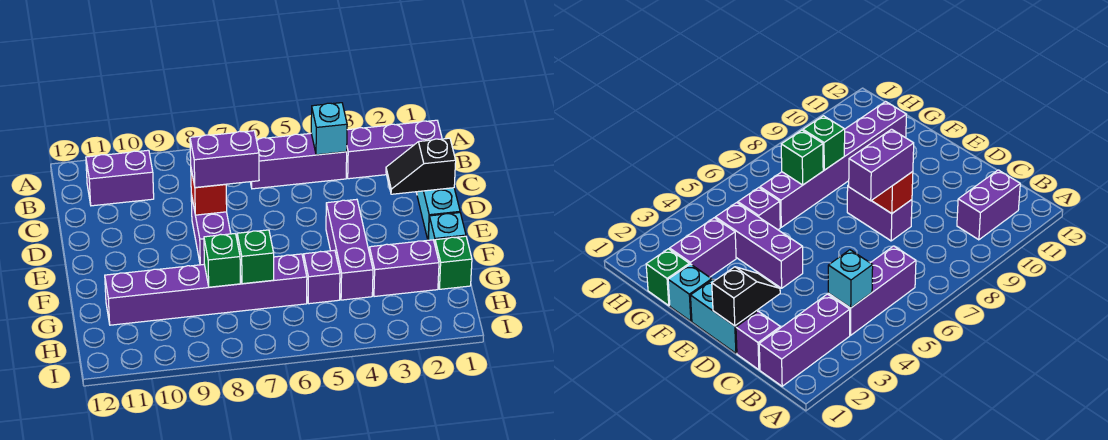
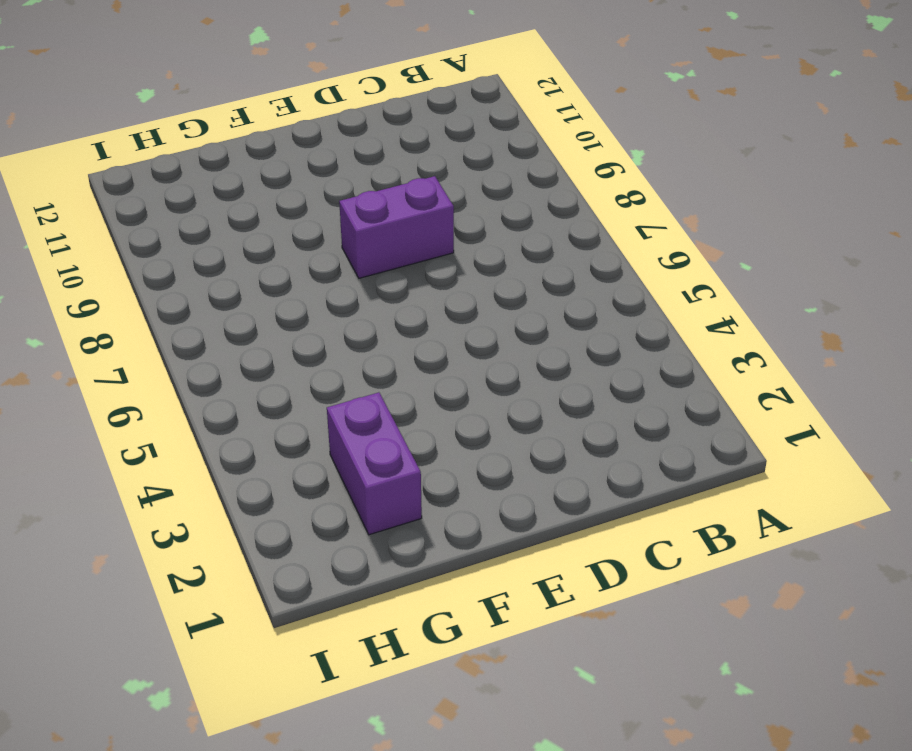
none -> purple 1x3 brick [346,120,442,179]
none -> purple 1x3 brick [250,133,347,189]
none -> purple 1x2 brick [86,150,154,206]

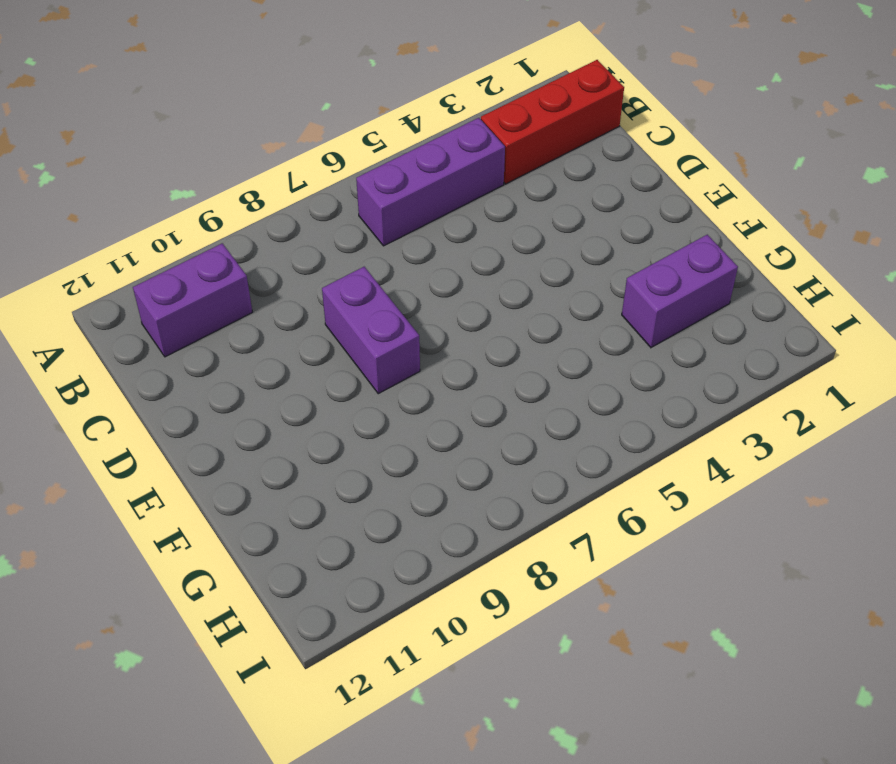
red 1x3 brick [481,60,624,184] -> purple 1x3 brick [346,120,442,179]
none -> purple 1x1 brick [736,311,780,370]
none -> cyan 1x2 brick [417,188,460,239]
none -> purple 1x3 brick [326,199,373,300]

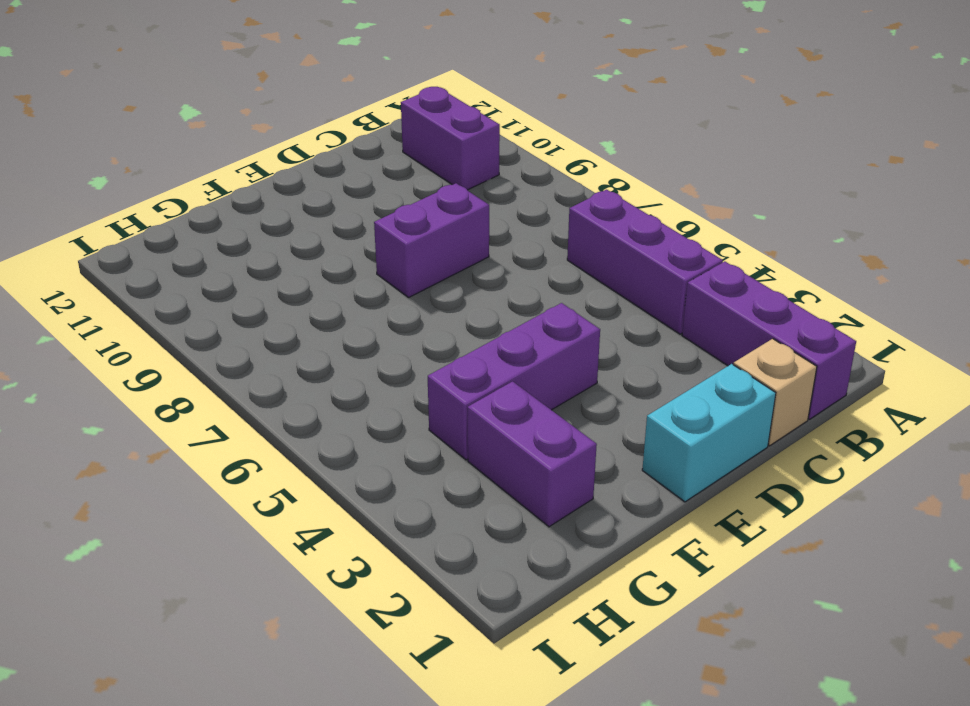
tan 1x1 brick [733,339,817,446] -> purple 1x1 brick [736,311,780,370]
none -> cyan 1x1 brick [428,213,466,243]
none -> green 1x1 brick [435,236,472,289]
none -> purple 1x1 brick [304,250,340,304]

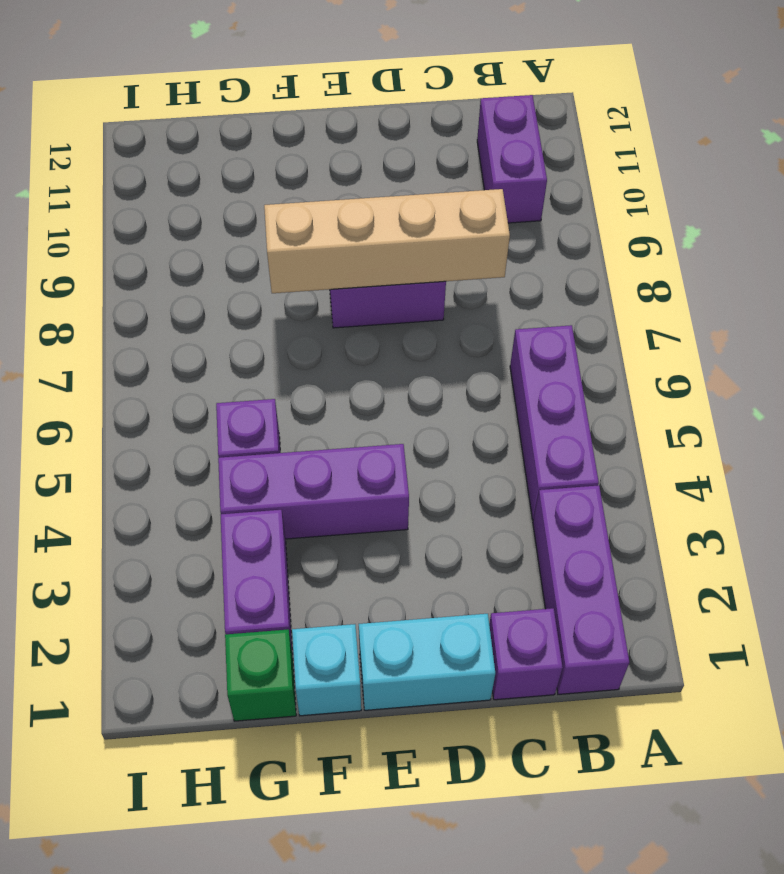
tan 1x4 brick [264,189,510,293] -> red 1x1 brick [191,170,227,215]
none -> purple 1x6 brick [105,254,307,325]
none -> cyan 1x1 brick [311,103,347,155]
none -> black 1x2 slope [386,138,456,194]

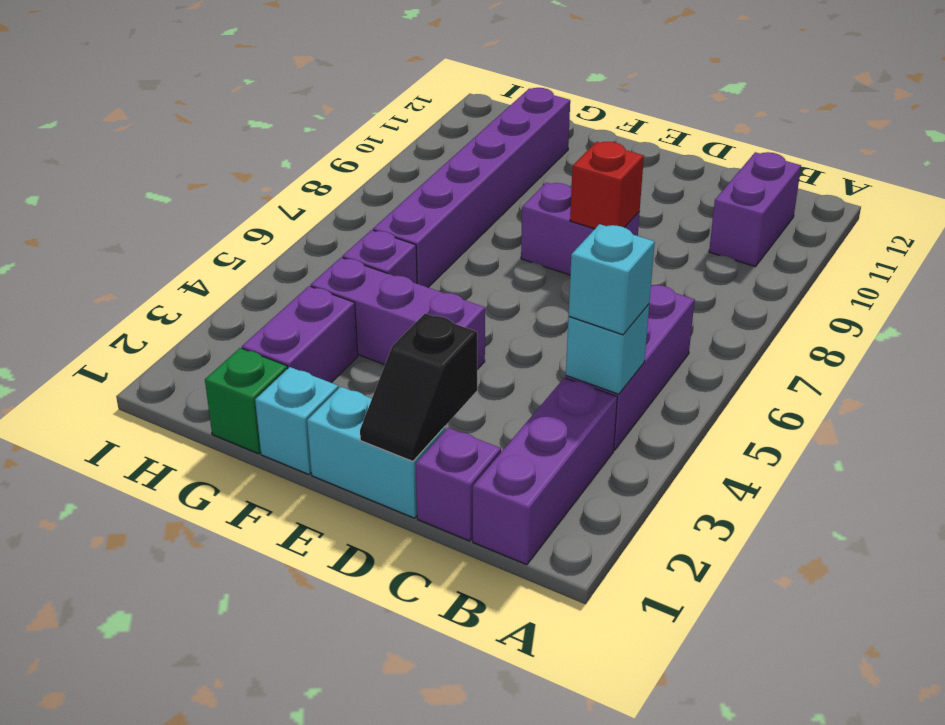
cyan 1x1 brick [569,224,655,335] -> none
black 1x2 slope [360,313,477,461] -> black 1x2 slope turned to [386,138,456,194]
none -> green 1x1 brick [237,230,274,284]
none -> green 1x1 brick [204,234,240,287]
none -> purple 1x2 brick [190,131,259,188]

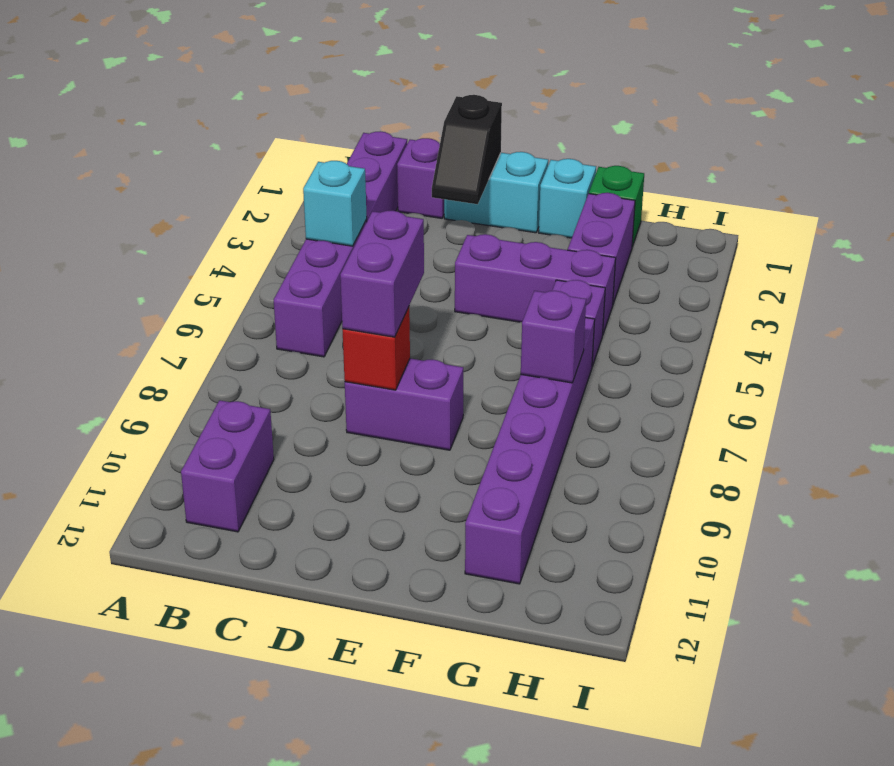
purple 1x1 brick [521,291,586,383] -> green 1x1 brick [237,230,274,284]
none -> green 1x1 brick [204,234,240,287]

